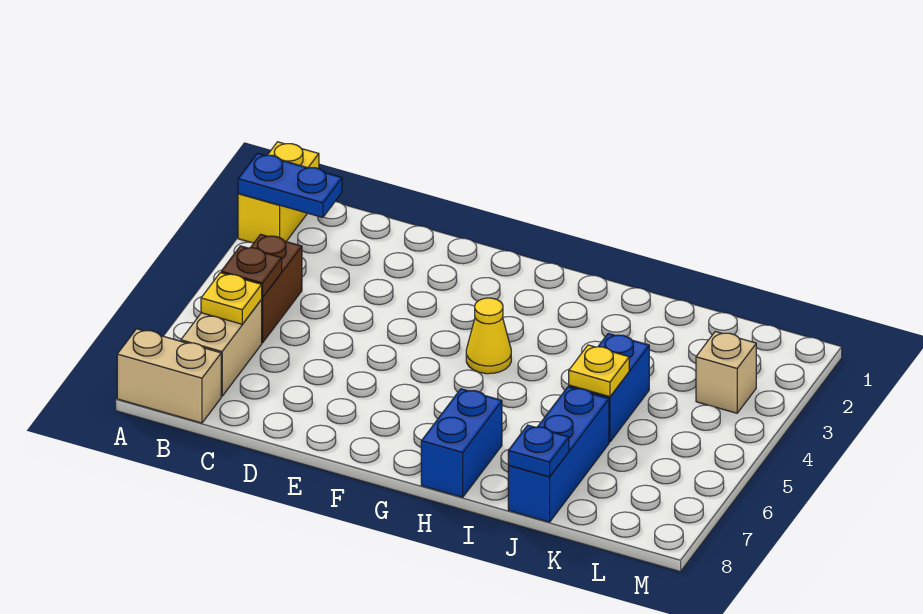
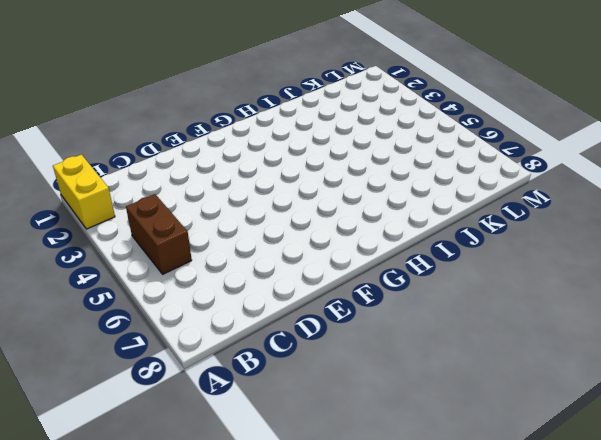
none -> tan 1x2 brick [117,329,221,423]
none -> tan 1x2 brick [181,300,262,396]
none -> yellow 1x1 cone [466,298,511,374]

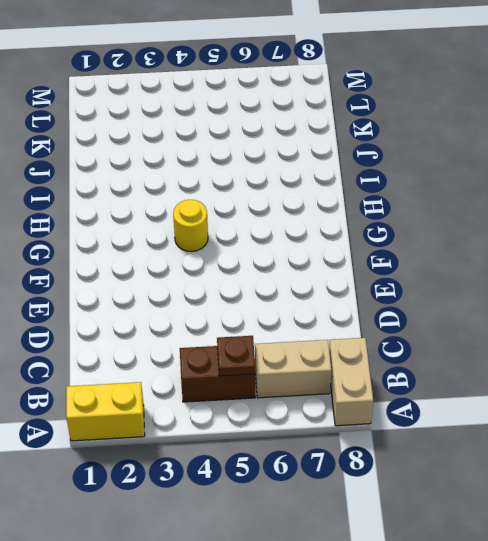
yellow 1x1 round brick [173,200,208,252] -> yellow 1x1 cone [466,298,511,374]
none -> blue 1x2 brick [421,389,502,497]
none -> blue 1x2 brick [569,333,649,442]
none -> blue 1x3 brick [508,387,609,522]

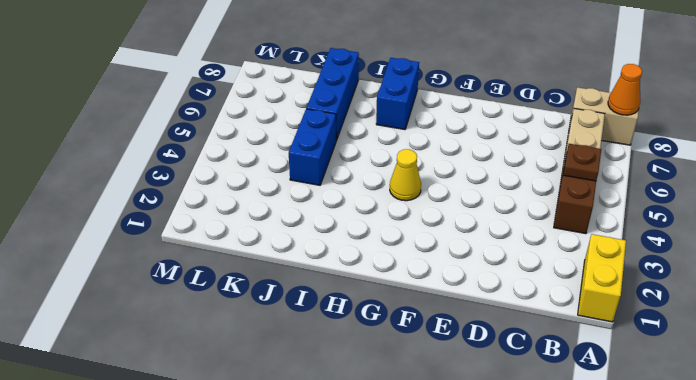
orange 1x1 cone [608,64,642,115] -> none
none -> tan 1x1 brick [696,332,756,413]
none -> blue 1x2 plate [238,153,342,217]
none -> yellow 1x1 plate [201,273,262,324]

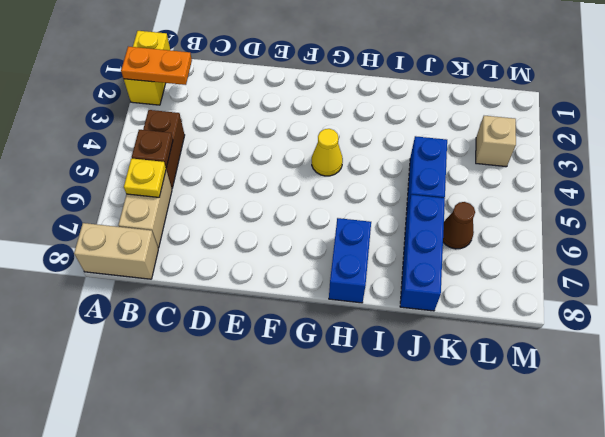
orange 1x2 plate [121,46,192,85] -> blue 1x2 plate [238,153,342,217]
brown 1x1 cone [443,202,475,249] -> none
none -> yellow 1x1 plate [569,345,629,397]
none -> blue 1x1 plate [508,425,569,477]

